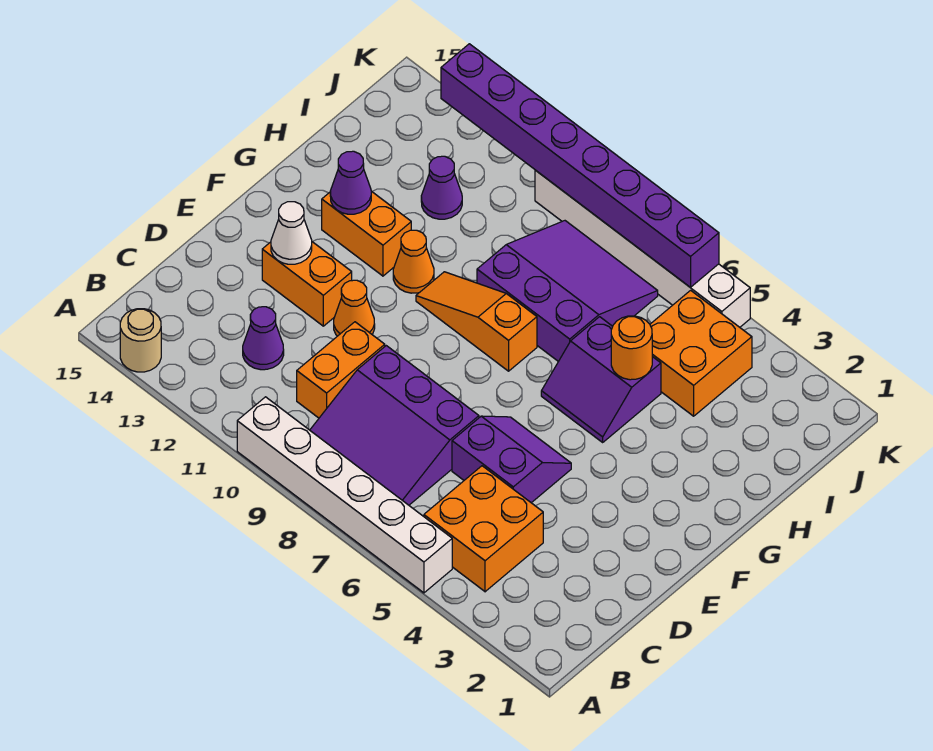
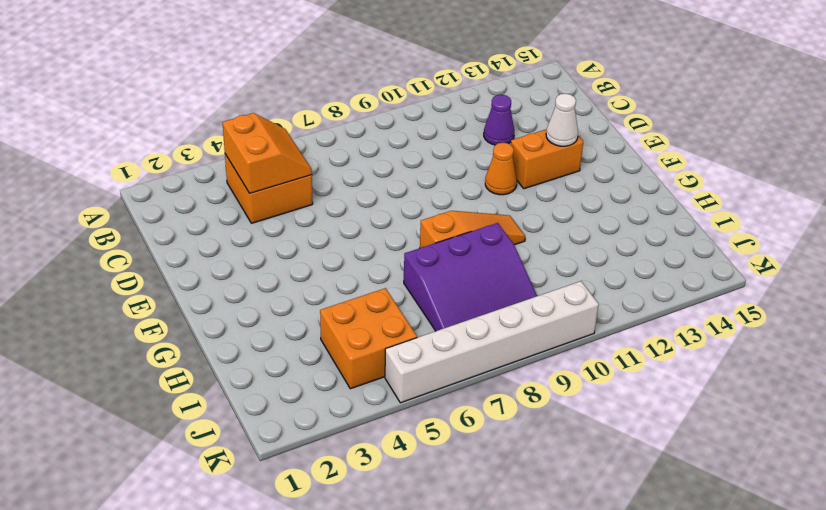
orange 2x2 slope [222,113,312,193] -> none
none -> white 1x6 brick [237,397,452,593]
none -> tan 1x1 round brick [120,309,161,372]
none -> purple 3x3 slope [310,346,479,505]

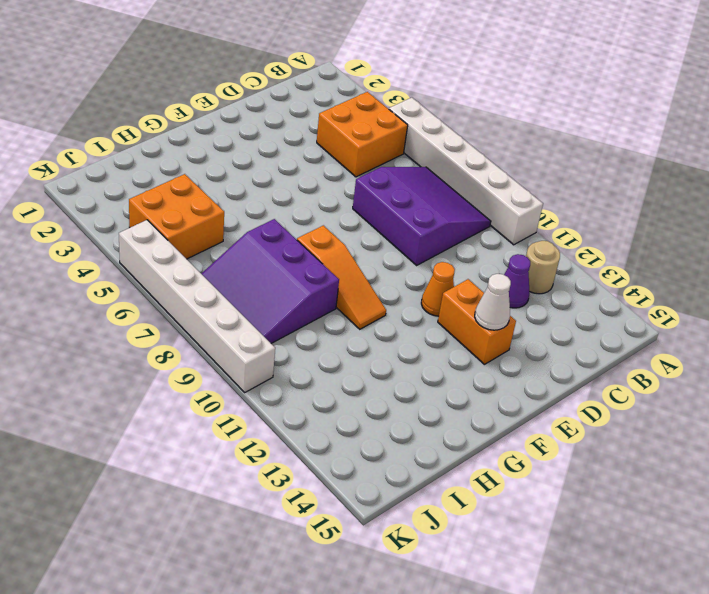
tan 1x1 round brick [526,241,560,294] -> tan 1x1 round brick moved to [120,309,161,372]
none -> orange 1x2 brick [297,322,385,418]
none -> purple 2x2 slope [452,416,571,503]
none -> purple 2x2 slope [541,317,661,442]

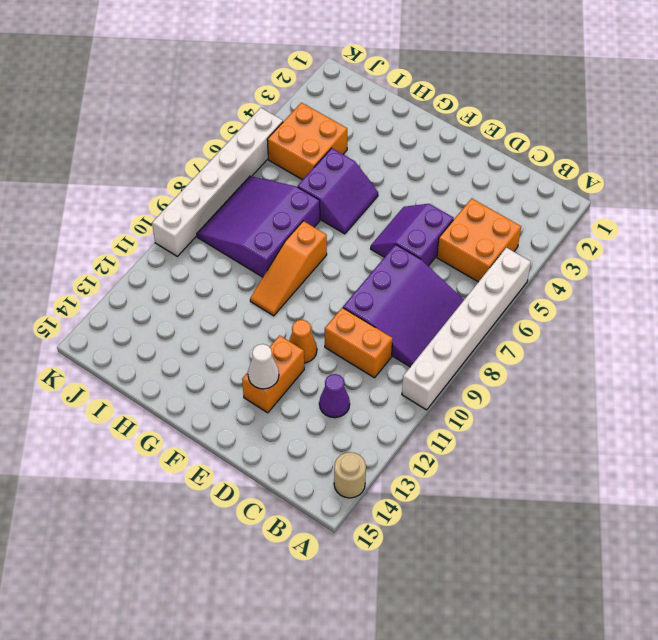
none -> orange 1x1 cone [393,230,434,293]
none -> orange 1x2 brick [322,191,411,276]
none -> purple 1x1 cone [421,156,462,219]

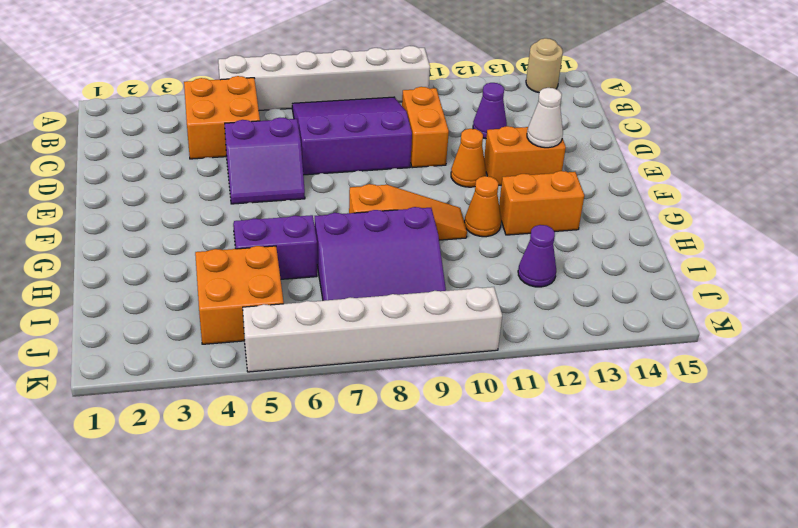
none -> purple 1x1 cone [330,151,371,214]
none -> orange 1x1 round brick [611,316,652,380]
none -> purple 1x8 brick [441,44,719,287]

